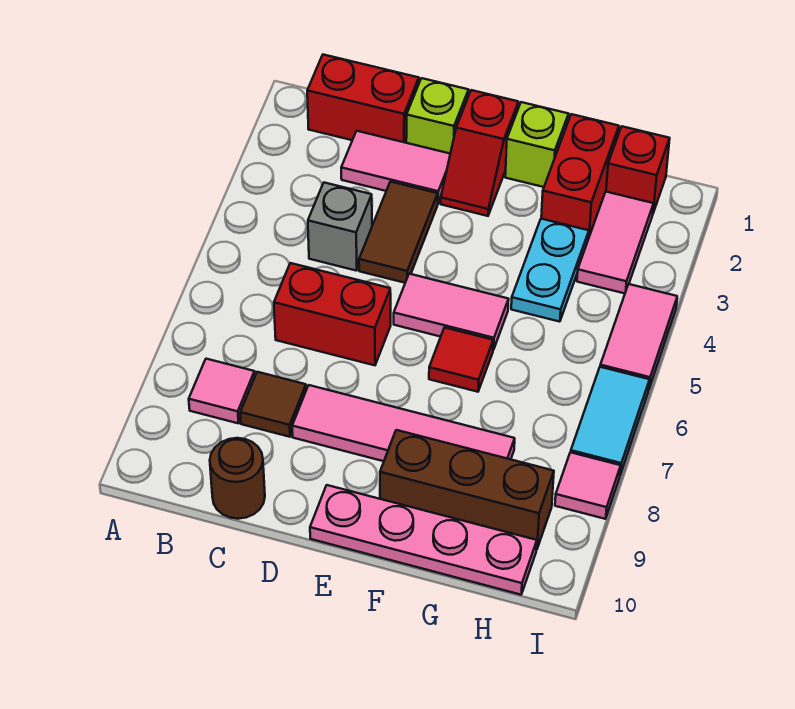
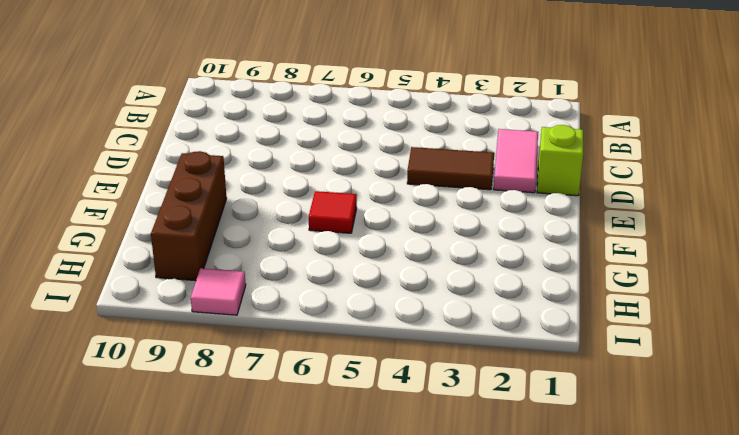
none -> red 1x2 brick [307,55,419,143]
none -> pink 1x1 tile [189,359,255,423]
none -> grey 1x1 brick [308,183,372,271]

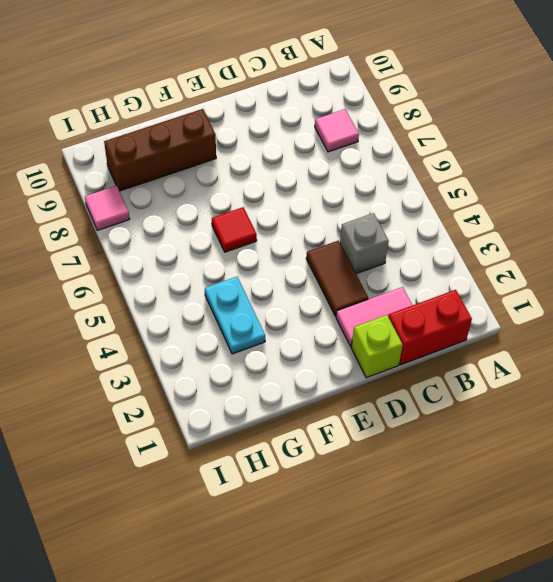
none -> red 1x2 brick [274,263,391,365]
none -> brown 1x1 tile [240,372,306,437]
none -> brown 1x1 round brick [210,438,265,519]

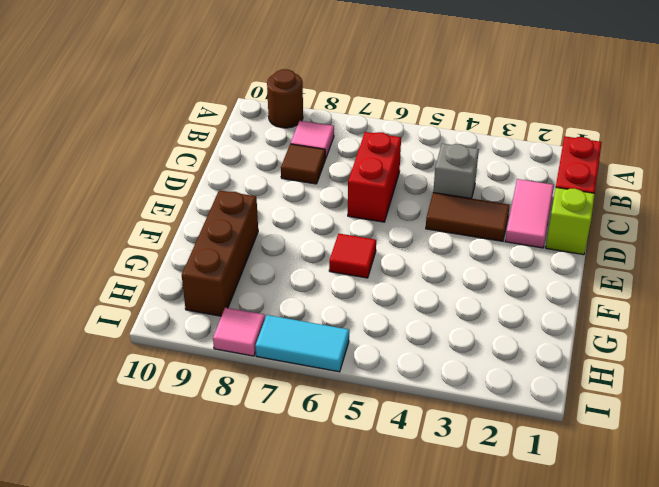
brown 1x1 round brick [267,69,303,128] -> brown 1x1 round brick moved to [210,438,265,519]
none -> pink 1x4 tile [292,385,515,461]
none -> red 1x2 slope [441,90,518,216]
none -> pink 1x2 tile [394,274,509,350]

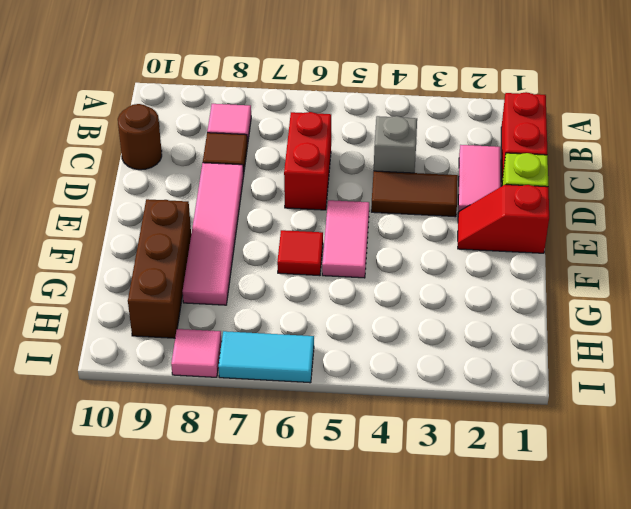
none -> pink 1x4 plate [310,485,537,595]
none -> lime 1x1 brick [505,102,569,187]
none -> red 1x2 brick [541,114,619,239]

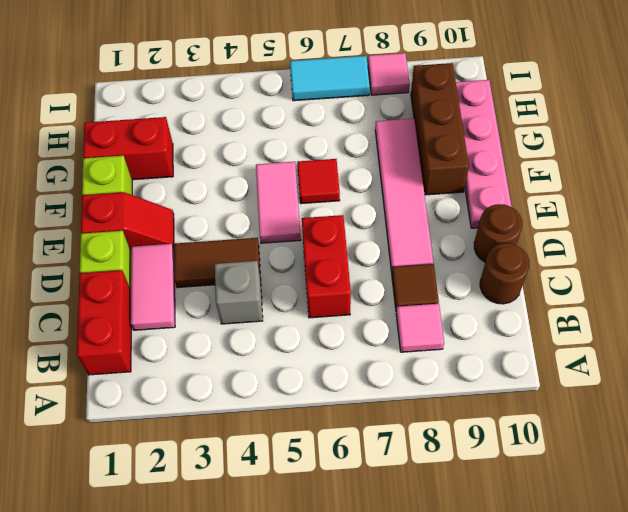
brown 1x1 round brick [474,204,522,262] -> none
none -> cyan 1x2 plate [511,219,589,322]
none -> red 1x1 brick [606,126,670,213]
none -> pink 1x2 tile [577,192,654,293]

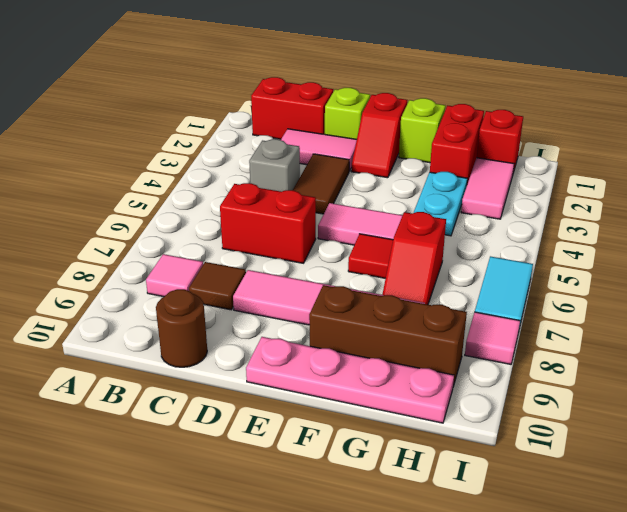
red 1x2 slope [382,212,446,305] -> none
none -> pink 1x2 tile [600,284,677,388]

